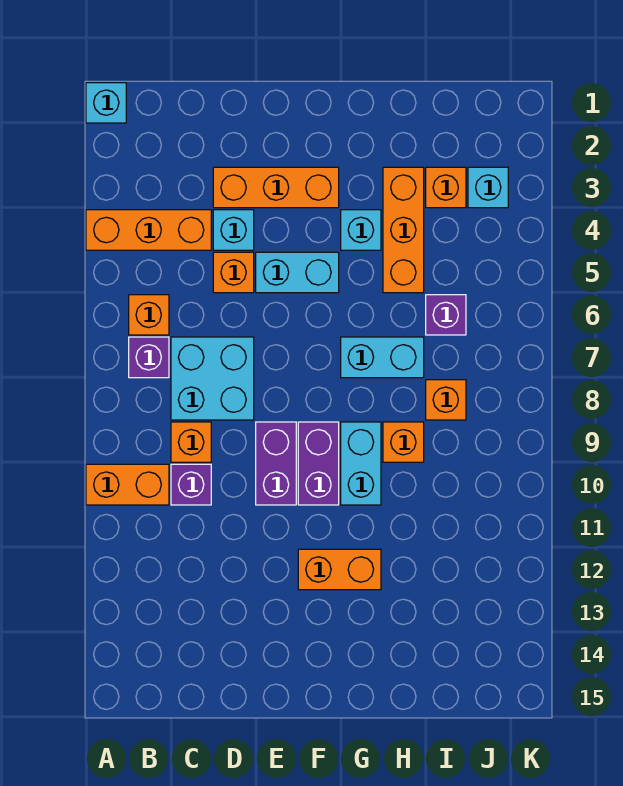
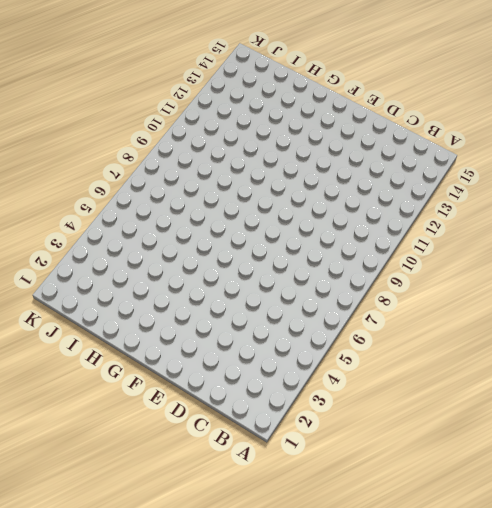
none -> cyan 1x1 brick [86,83,126,123]
none -> orange 1x3 brick [86,210,211,250]
none -> orange 1x2 brick [86,464,169,505]

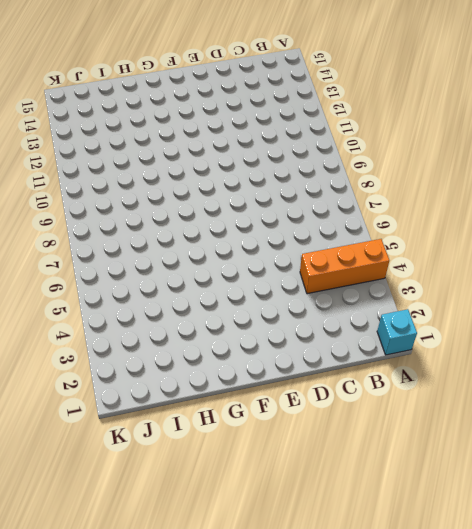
none -> orange 1x2 brick [86,464,169,505]
none -> orange 1x1 brick [129,295,169,335]
none -> purple 1x1 brick [129,337,169,378]

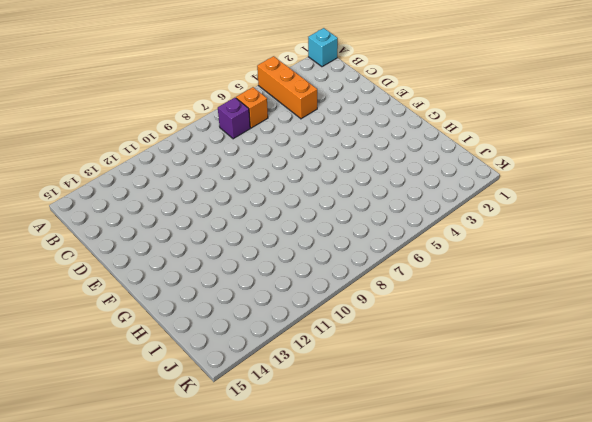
none -> orange 1x2 brick [86,464,169,505]
none -> cyan 2x2 brick [171,337,254,420]
none -> orange 1x1 brick [171,422,211,462]

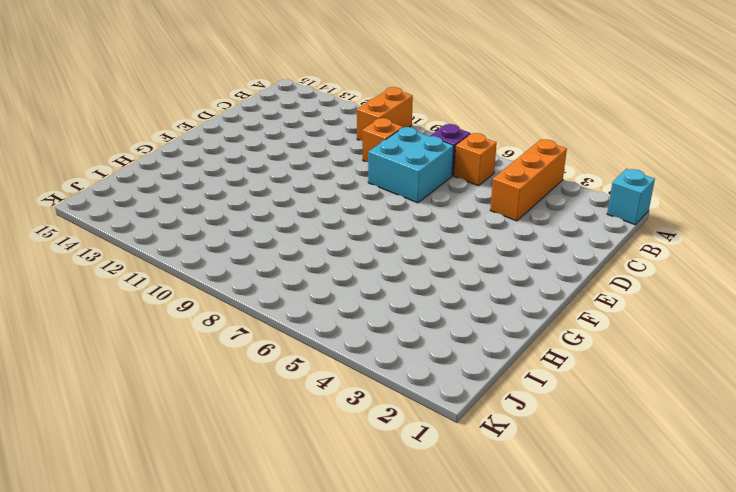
none -> purple 1x1 brick [171,464,211,505]
none -> orange 1x3 brick [213,167,339,208]
none -> cyan 1x1 brick [213,210,254,250]

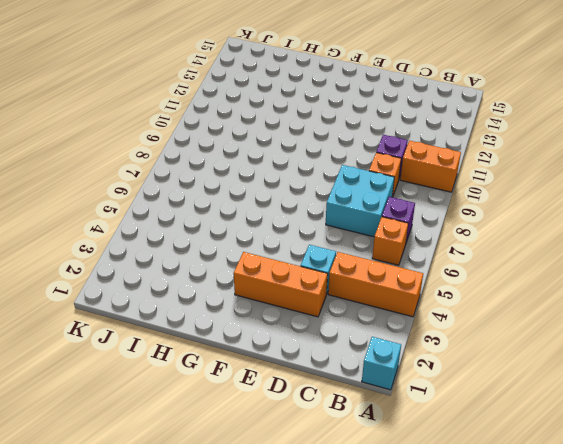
none -> orange 1x1 brick [213,252,254,293]
none -> cyan 1x2 brick [256,252,339,293]
none -> purple 1x2 brick [256,422,296,505]

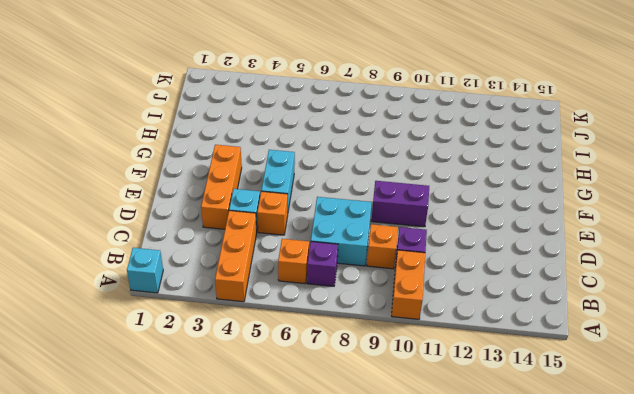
none -> purple 1x2 brick [298,422,339,505]
none -> orange 1x2 brick [298,549,381,590]
none -> cyan 1x1 brick [341,210,381,250]

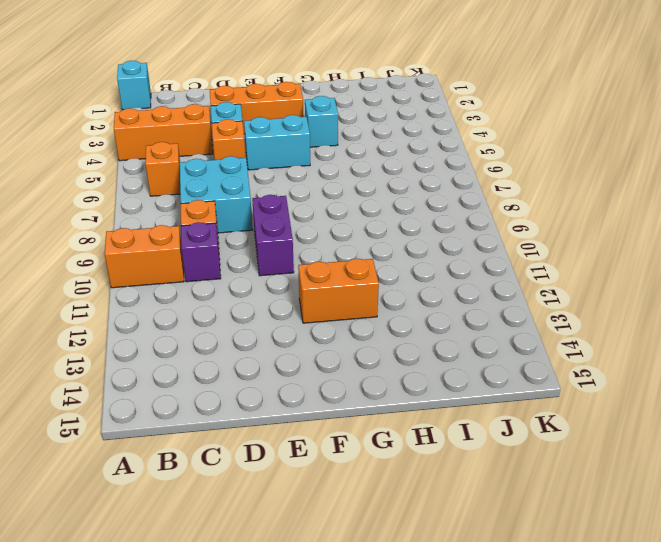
none -> purple 1x1 brick [129,337,169,378]
none -> purple 1x2 brick [298,422,339,505]
none -> cyan 1x2 brick [341,337,424,378]

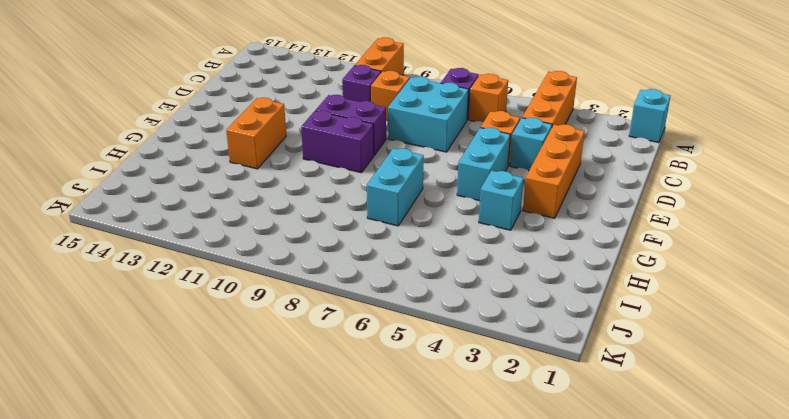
none -> cyan 1x2 brick [341,422,381,505]
none -> orange 1x3 brick [383,167,424,293]
none -> orange 1x1 brick [383,422,424,462]

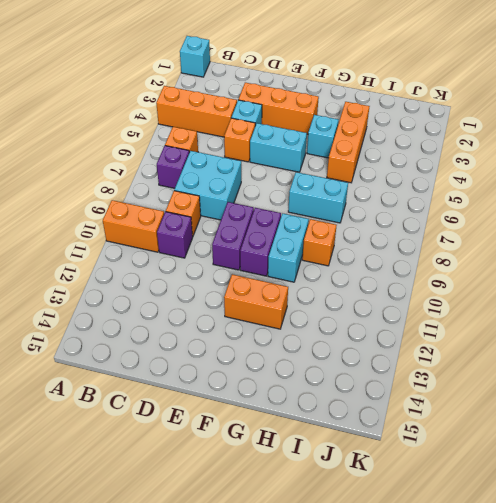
none -> orange 1x1 brick [426,167,466,208]
none -> purple 1x1 brick [426,295,466,335]
none -> orange 1x1 brick [426,380,466,420]

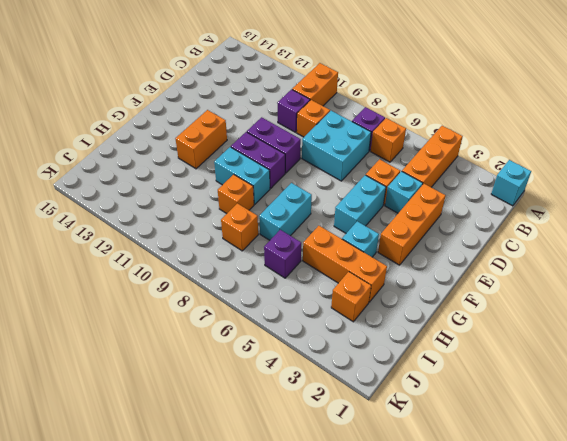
none -> cyan 1x1 brick [468,167,508,208]

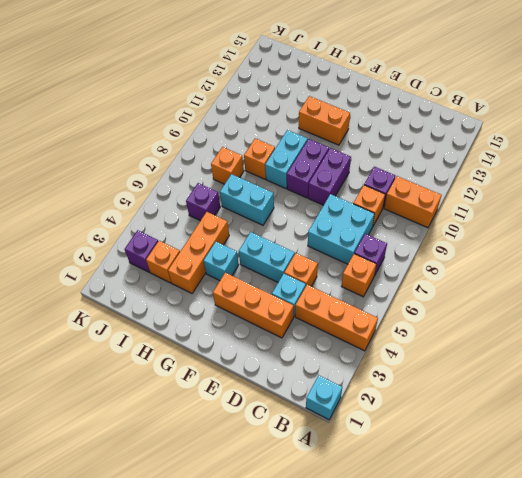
purple 1x1 brick [125,230,158,272] -> cyan 1x1 brick [468,167,508,208]

